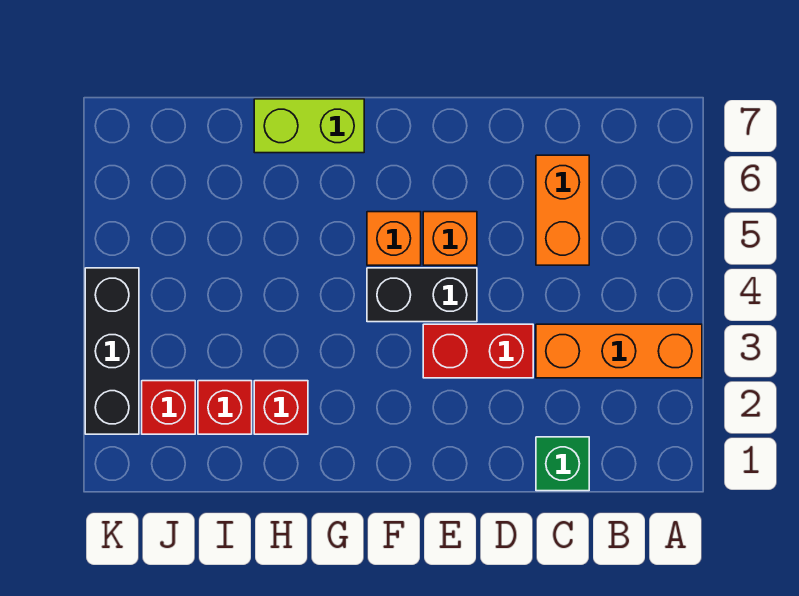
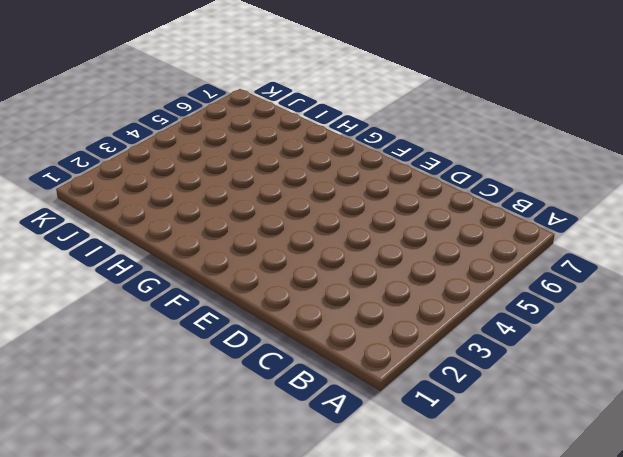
none -> orange 1x3 brick [536,324,702,378]
none -> green 1x1 brick [536,437,589,491]
none -> orange 1x2 brick [536,155,589,265]

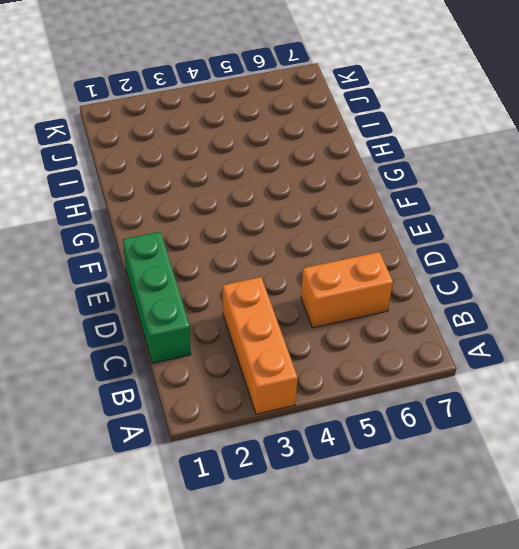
green 1x3 brick [123,232,191,363] -> green 1x1 brick [536,437,589,491]
none -> red 1x2 brick [423,324,533,378]
none -> black 1x2 brick [367,268,477,322]
none -> orange 1x1 brick [423,212,477,265]

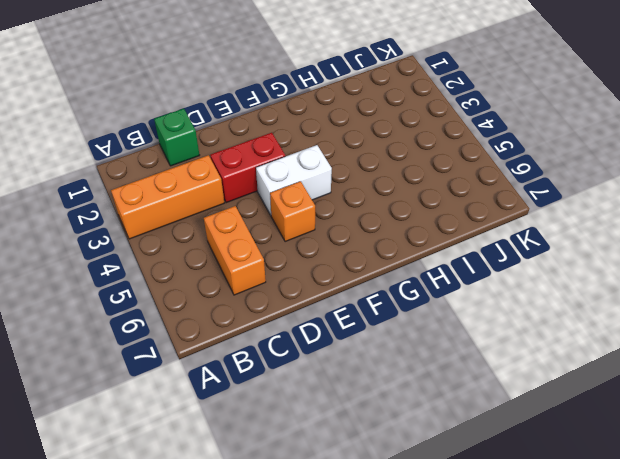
white 1x2 brick [256,145,332,215] -> black 1x2 brick [367,268,477,322]
none -> orange 1x1 brick [367,212,421,265]
none -> lime 1x2 brick [254,99,364,153]
none -> red 1x1 brick [254,381,308,434]

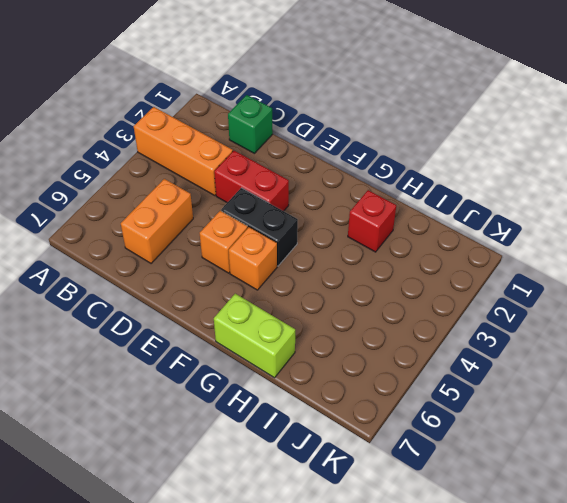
none -> red 1x1 brick [198,381,252,434]
none -> red 1x1 brick [142,381,195,434]
none -> black 1x3 brick [85,268,139,434]

